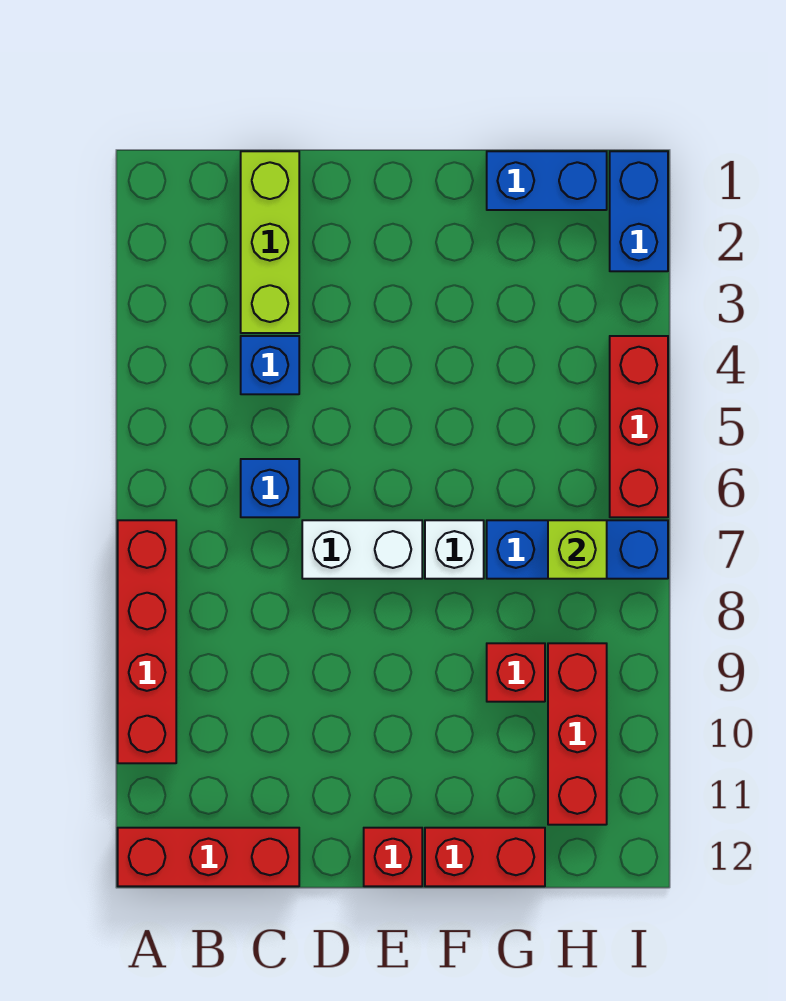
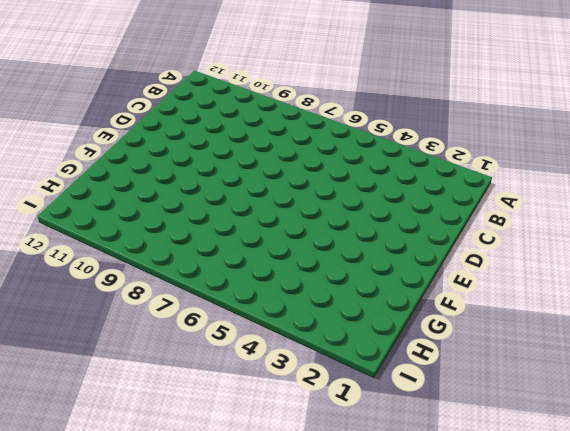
none -> red 1x4 brick [118,520,176,763]
none -> red 1x3 brick [118,828,299,886]
none -> lime 1x3 brick [241,151,299,333]

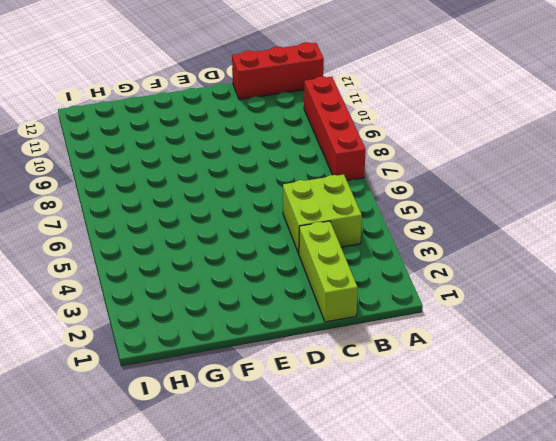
lime 2x2 brick [283,175,362,254] -> blue 1x1 brick [241,336,299,394]
none -> blue 1x1 brick [241,459,299,517]
none -> white 1x2 brick [302,520,422,579]
none -> red 1x1 brick [364,828,422,886]

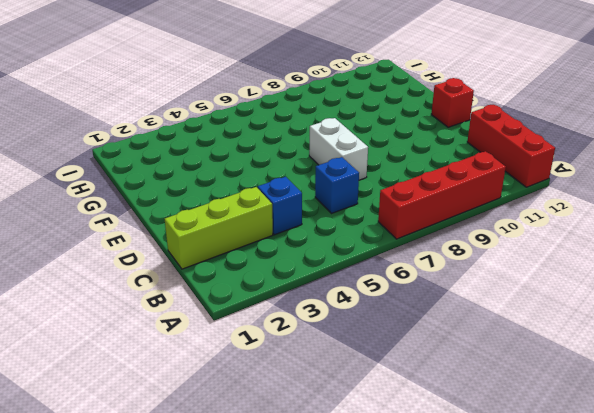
none -> white 1x1 brick [425,520,484,579]
none -> red 1x2 brick [425,828,545,886]
none -> blue 1x2 brick [487,151,607,210]

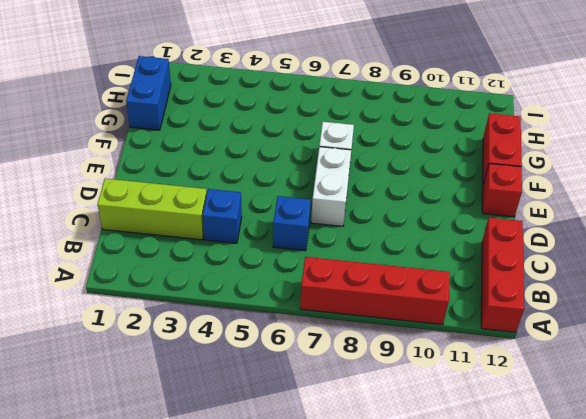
none -> blue 1x3 brick [487,520,668,579]
none -> red 1x1 brick [487,643,545,702]
none -> red 1x3 brick [548,643,607,825]

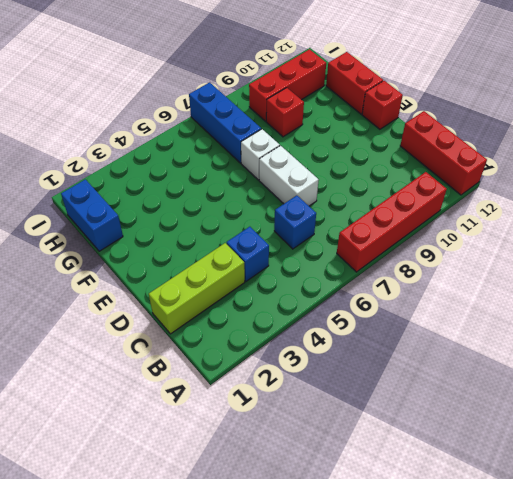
none -> blue 1x2 brick [610,151,668,271]
none -> red 1x3 brick [610,336,668,517]
none -> lime 1x1 brick [548,520,607,579]

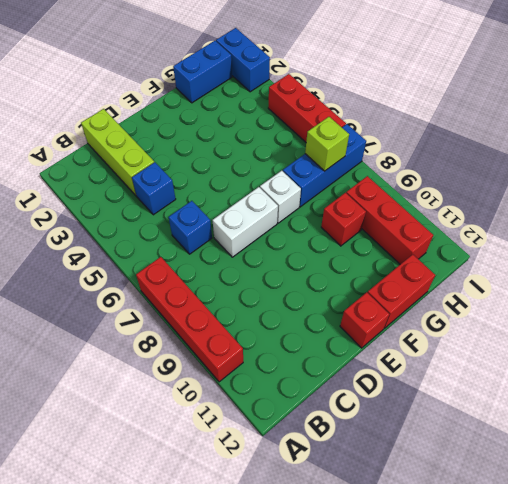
none -> red 1x3 brick [118,828,299,886]

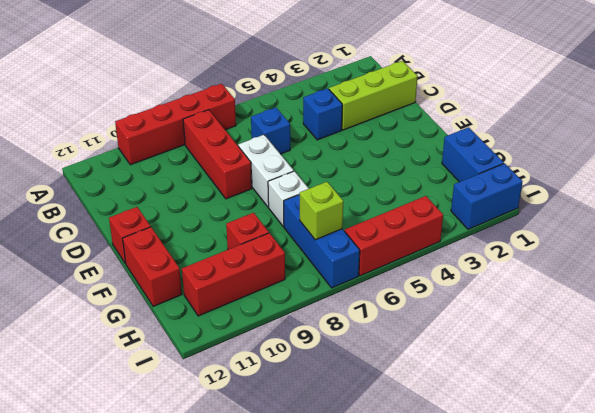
red 1x3 brick [183,110,252,199] -> red 1x3 brick moved to [118,828,299,886]

